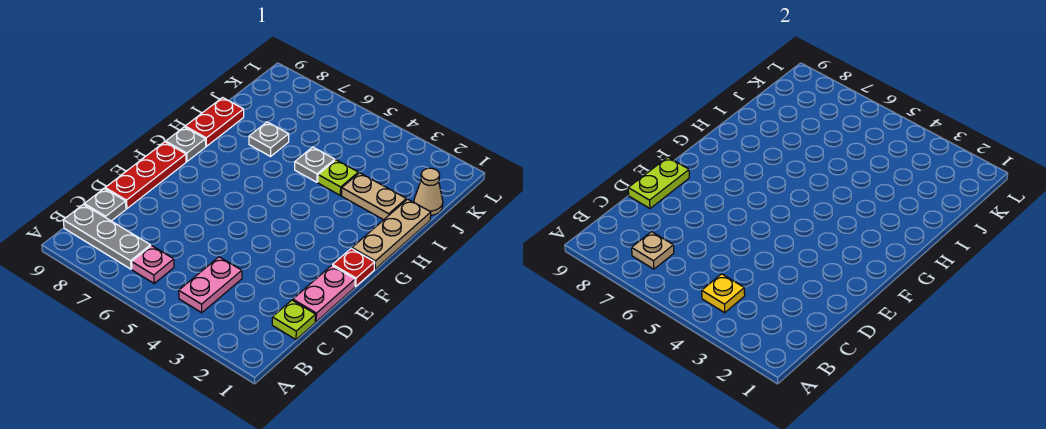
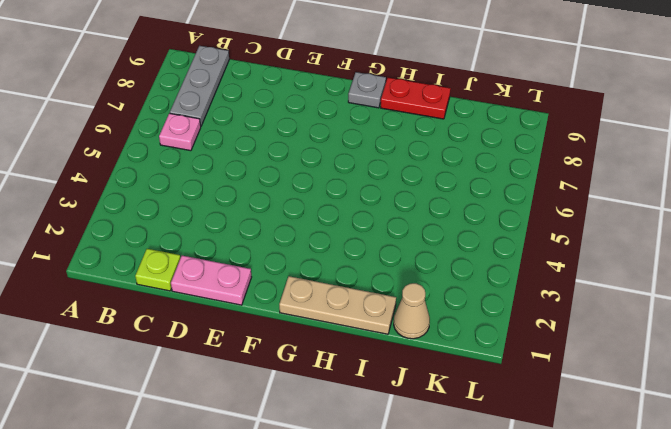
none -> pink 1x2 plate [179,257,242,313]
none -> grey 1x1 plate [84,188,126,221]
none -> red 1x3 plate [105,142,186,208]

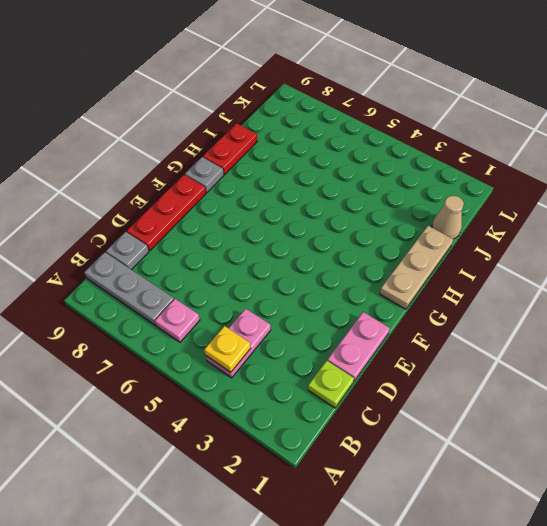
none -> red 1x1 plate [333,249,375,287]
none -> tan 1x2 plate [341,173,406,220]
none -> lime 1x1 plate [318,160,358,195]

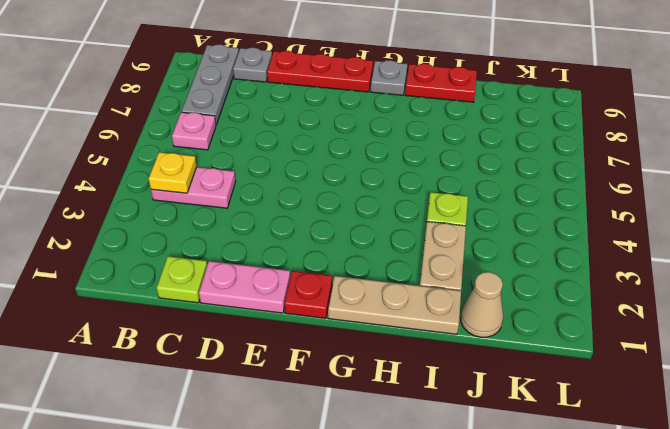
none -> grey 1x1 plate [295,147,335,182]
none -> grey 1x1 plate [249,122,289,156]
none -> tan 1x1 plate [632,232,674,269]

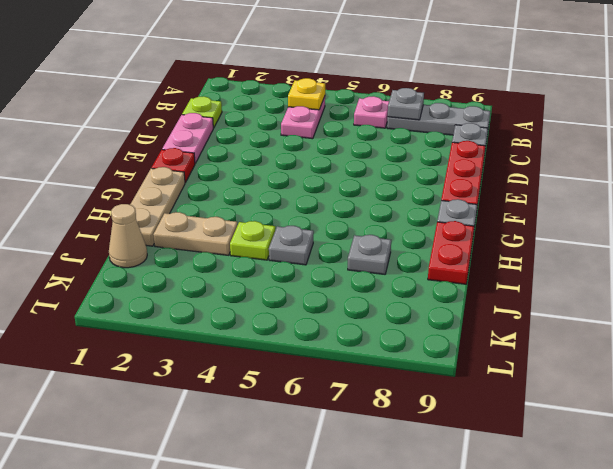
grey 1x1 plate [388,88,424,120] -> tan 1x1 plate [632,232,674,269]
none -> lime 1x2 plate [628,157,689,208]

